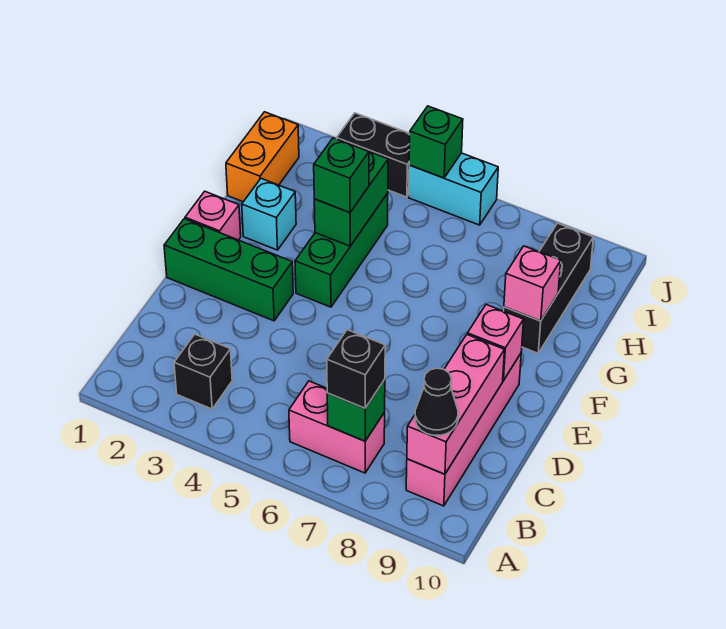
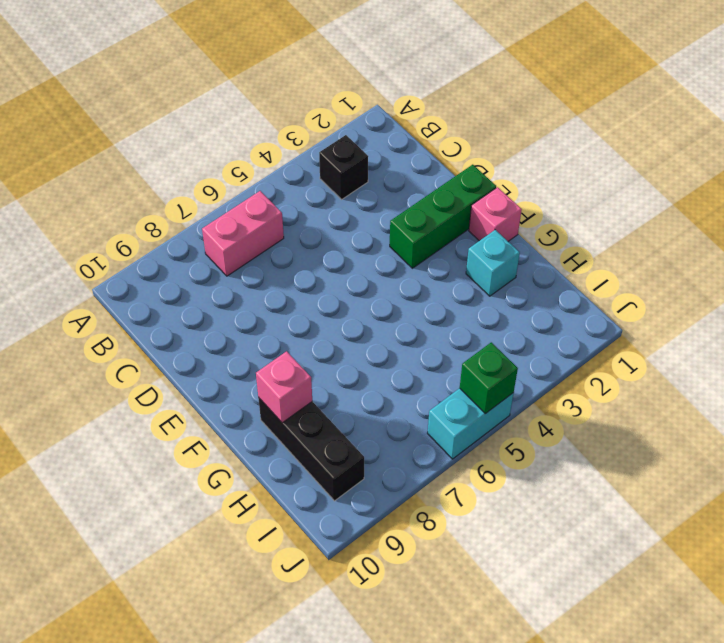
none -> pink 1x4 brick [406,354,521,506]
none -> green 1x3 brick [295,193,388,307]
none -> orange 1x2 brick [226,112,299,202]

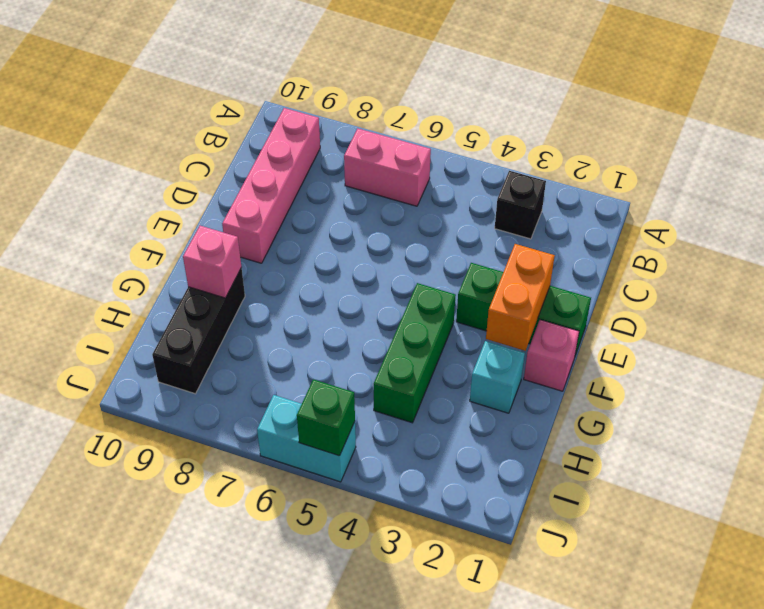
orange 1x2 brick [486,244,555,351] -> orange 1x2 brick moved to [226,112,299,202]
none -> black 1x2 brick [337,113,410,197]
none -> green 1x1 brick [327,379,385,441]
none -> pink 1x3 brick [407,335,504,474]

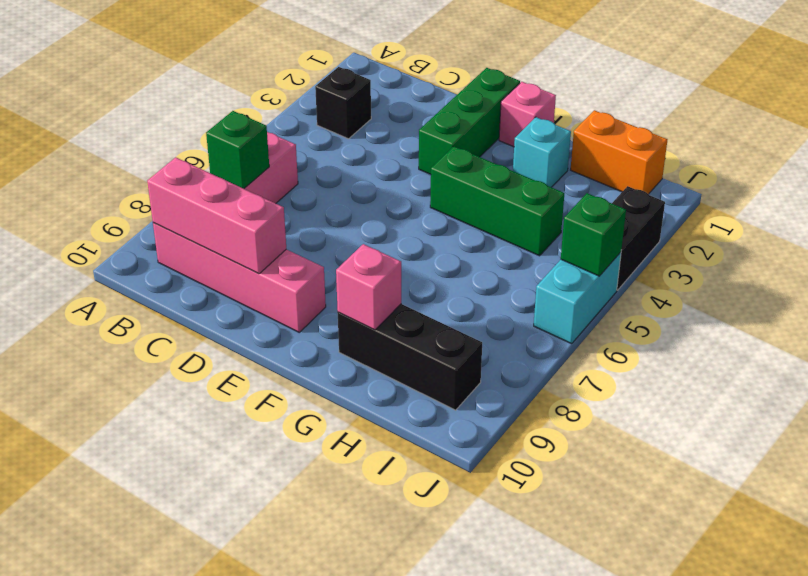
none -> pink 1x1 brick [467,305,524,380]
none -> green 1x2 brick [314,152,388,246]
none -> black 1x1 brick [327,330,385,408]

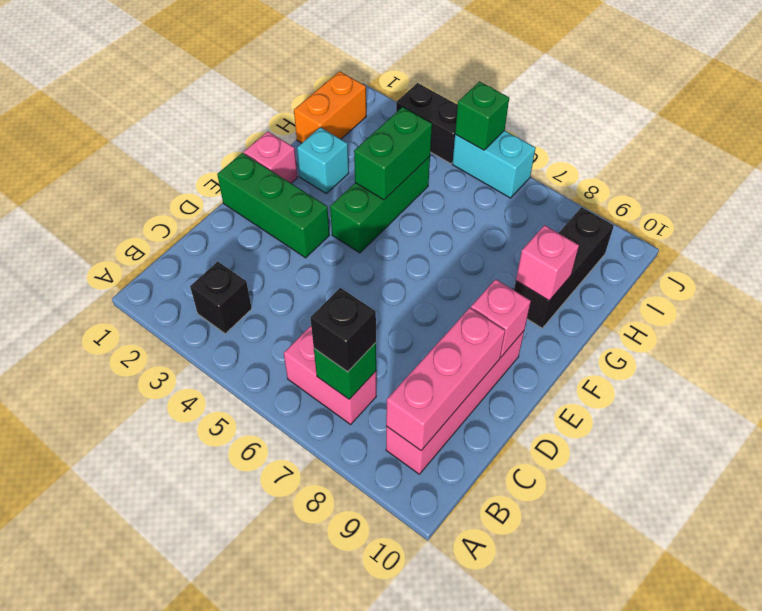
none -> black 1x1 cone [415,368,458,435]
none -> green 1x1 brick [314,138,369,213]

